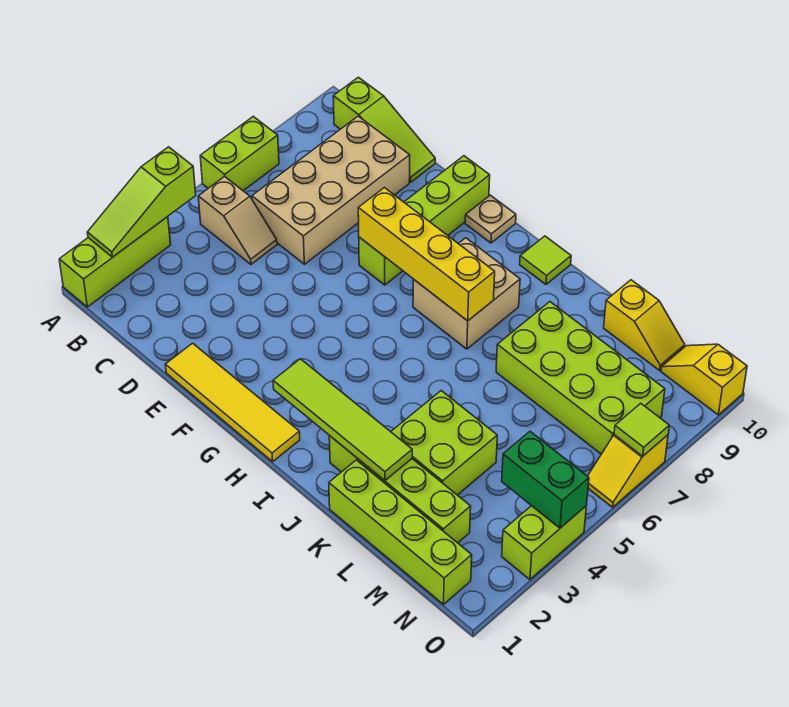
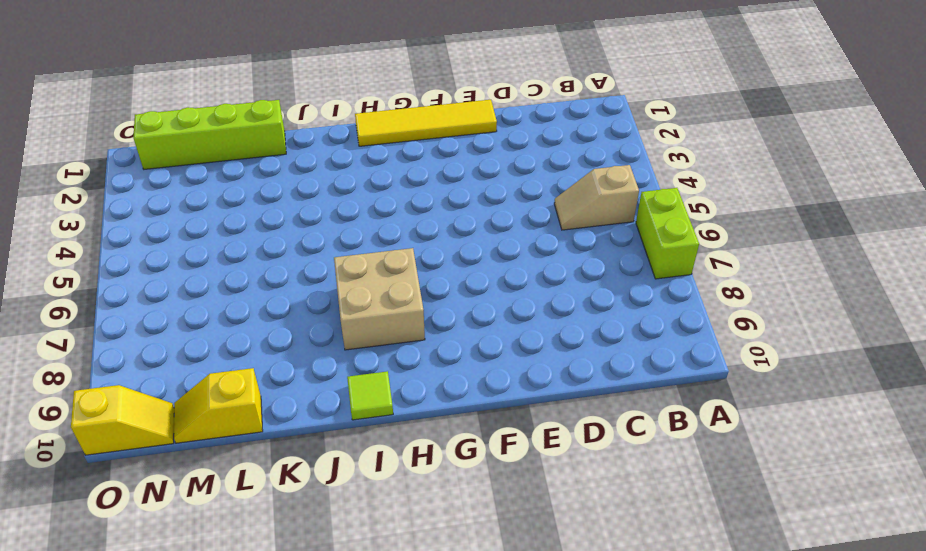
none -> lime 1x3 brick [59,217,171,307]
none -> lime 1x3 slope [333,77,435,182]
none -> tan 2x4 brick [252,116,410,264]

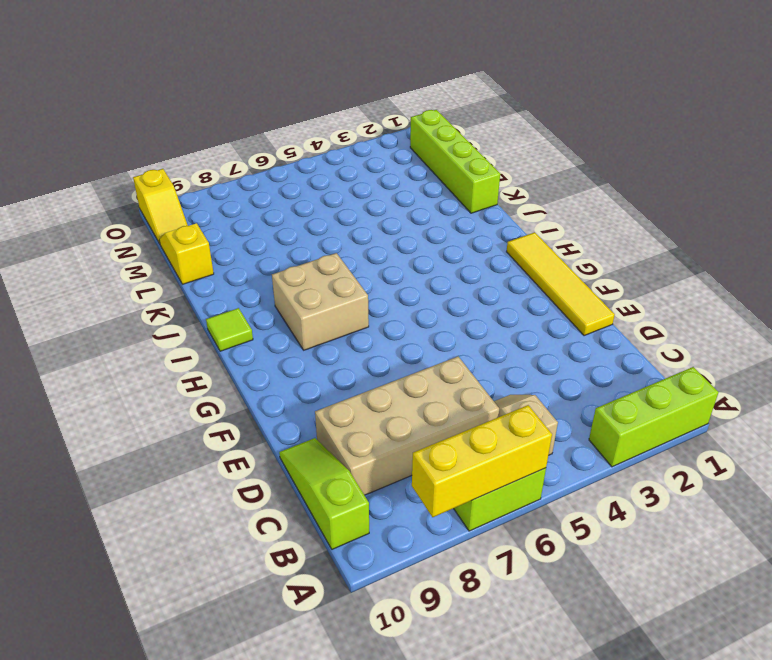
yellow 1x3 brick [412,405,552,517] -> none
none -> lime 1x4 brick [359,156,490,285]
none -> tan 1x1 plate [465,195,516,243]
none -> lime 1x4 brick [329,436,471,543]

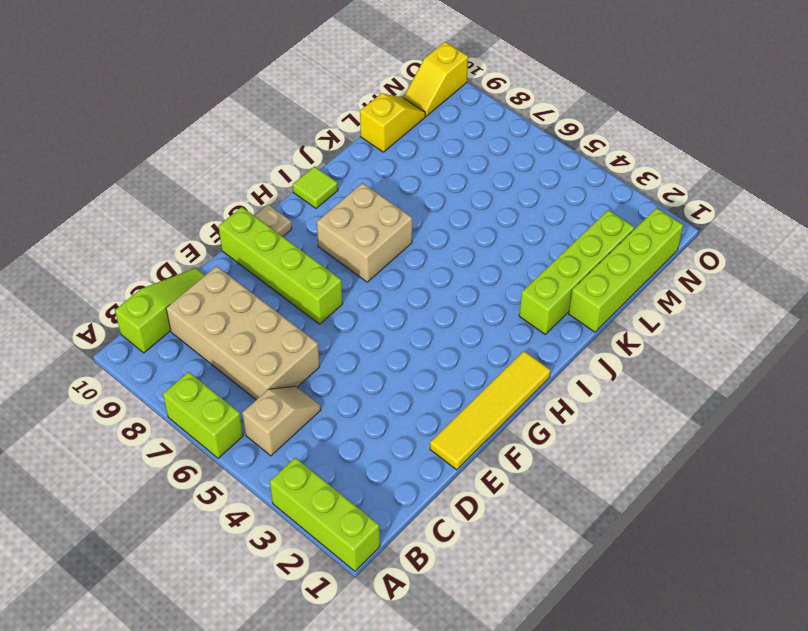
none -> lime 2x2 brick [391,391,497,495]
none -> lime 2x4 brick [496,302,665,454]
none -> lime 1x2 brick [502,506,586,579]

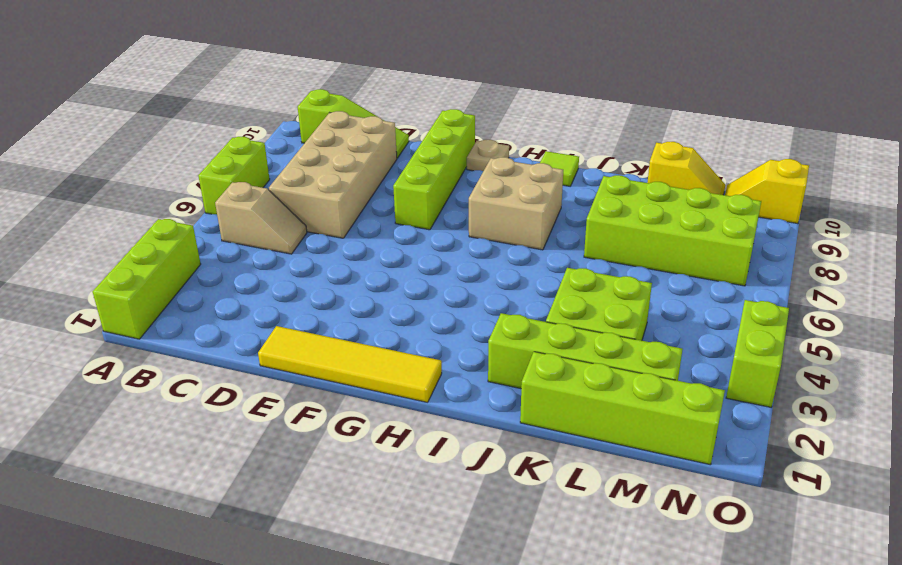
none -> yellow 1x2 slope [588,435,668,507]
none -> lime 1x3 slope [87,147,196,257]
none -> yellow 1x4 brick [358,188,495,321]

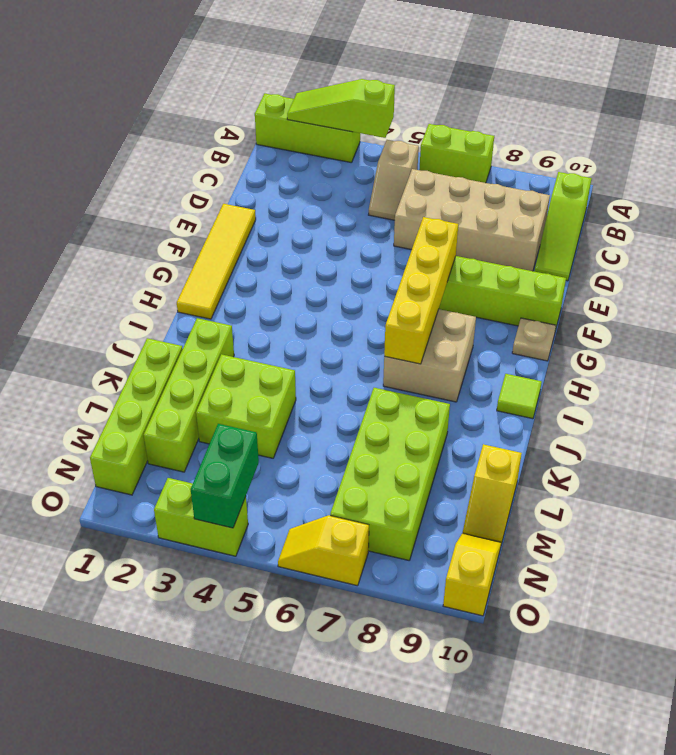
none -> lime 1x4 tile [273,359,412,480]
none -> lime 1x1 tile [614,403,669,456]

